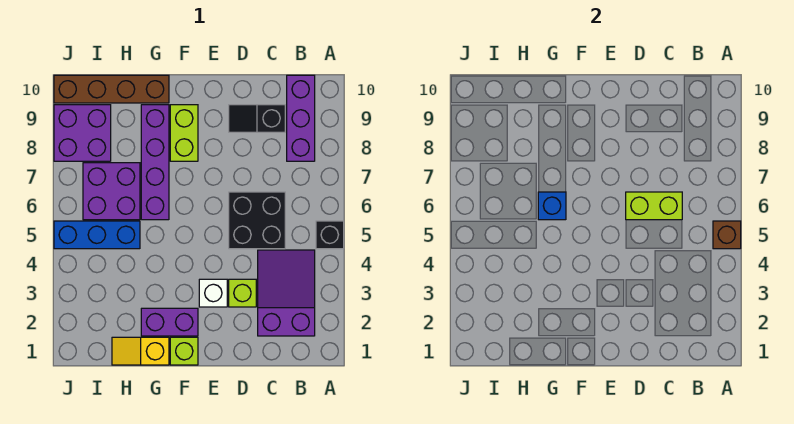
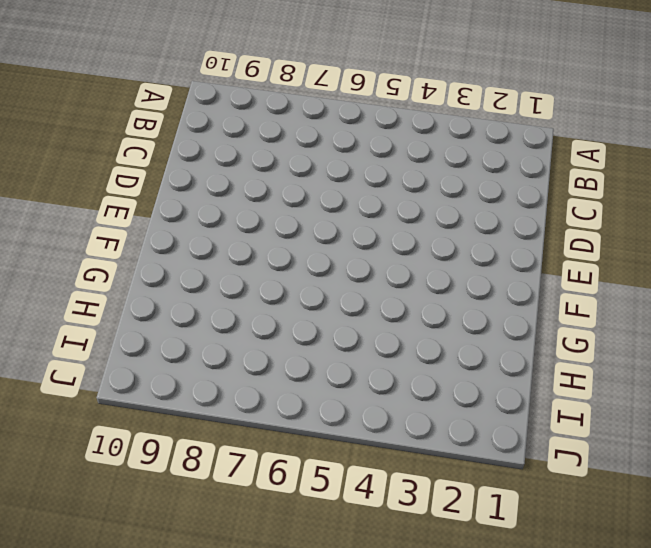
none -> black 1x1 brick [316,221,344,249]
none -> purple 2x3 slope [258,250,315,336]
none -> purple 1x3 brick [287,75,315,161]

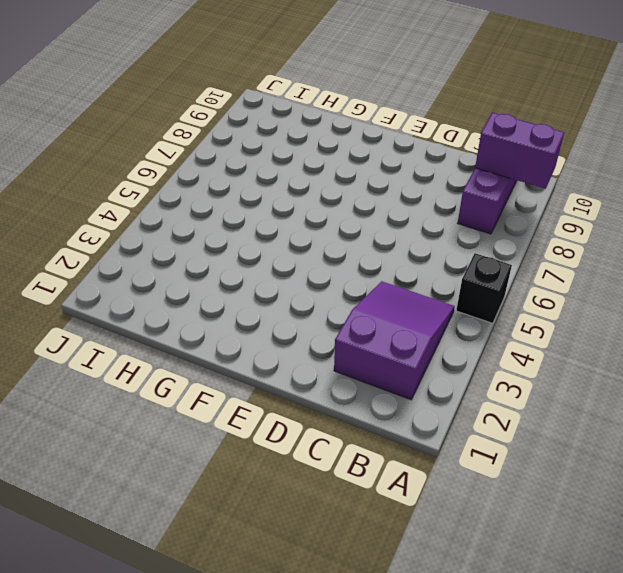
purple 1x2 brick [475,113,564,189] -> purple 1x2 brick moved to [141,308,198,336]
none -> black 2x2 brick [229,192,285,249]
none -> black 1x2 slope [229,105,285,132]
none -> lime 1x1 brick [229,279,256,307]

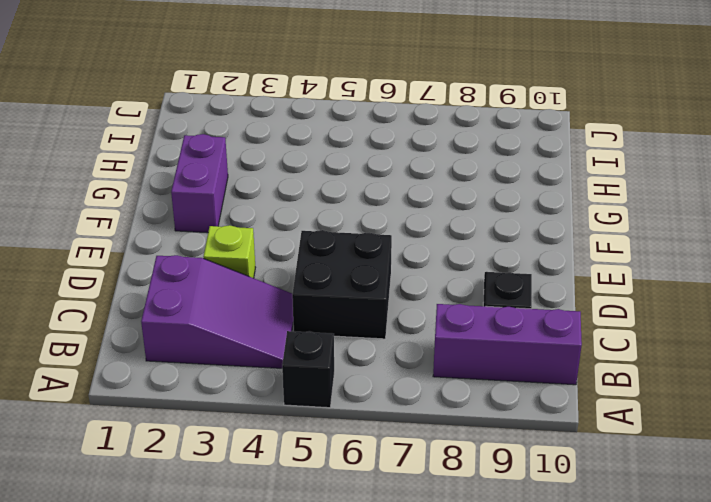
none -> white 1x1 brick [199,279,227,307]
none -> lime 1x1 brick [170,337,198,365]
none -> lime 1x2 brick [170,105,198,161]

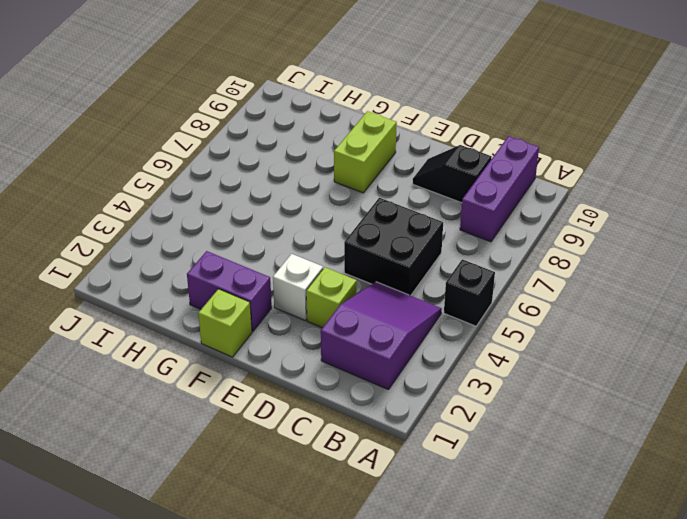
none -> yellow 1x2 slope [112,337,169,365]
none -> purple 1x4 brick [141,105,169,220]
none -> brown 1x4 brick [54,75,169,103]

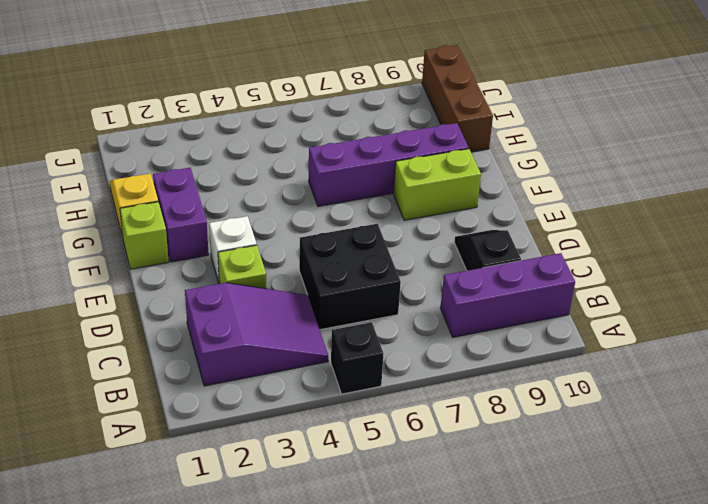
brown 1x3 brick [422,45,493,152] -> brown 1x4 brick [54,75,169,103]
none -> blue 1x3 brick [54,221,140,249]
none -> purple 2x2 brick [83,163,140,220]
none -> purple 2x2 brick [54,105,111,161]

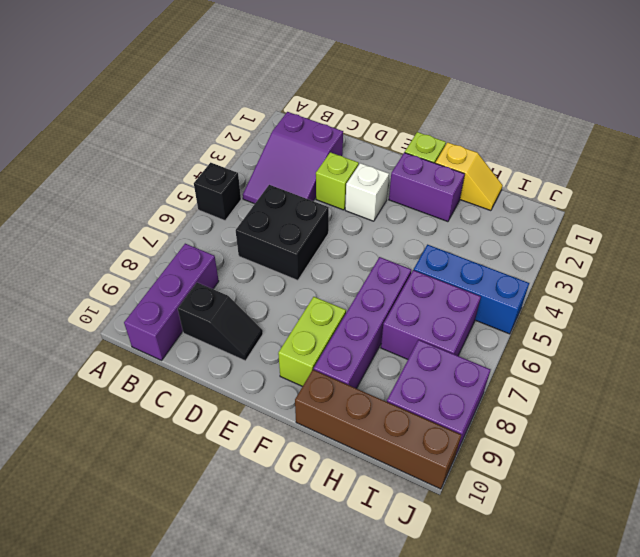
none -> brown 1x1 brick [713,221,741,249]
none -> lime 1x2 brick [626,192,682,220]
none -> blue 1x1 brick [538,192,566,220]

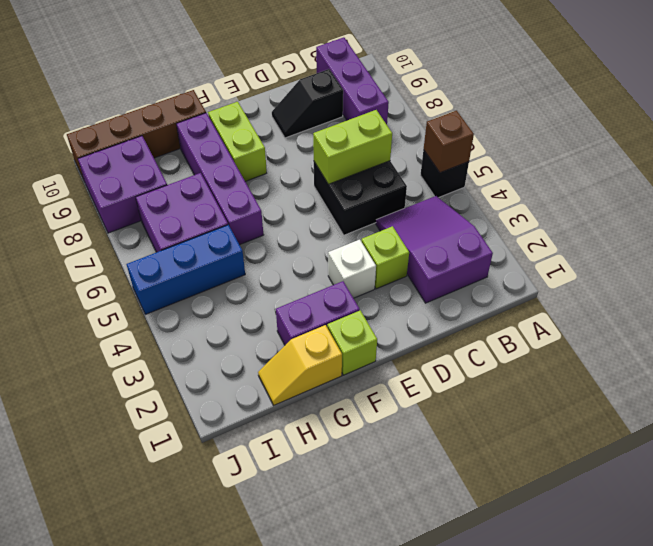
none -> blue 1x1 brick [538,192,566,220]

